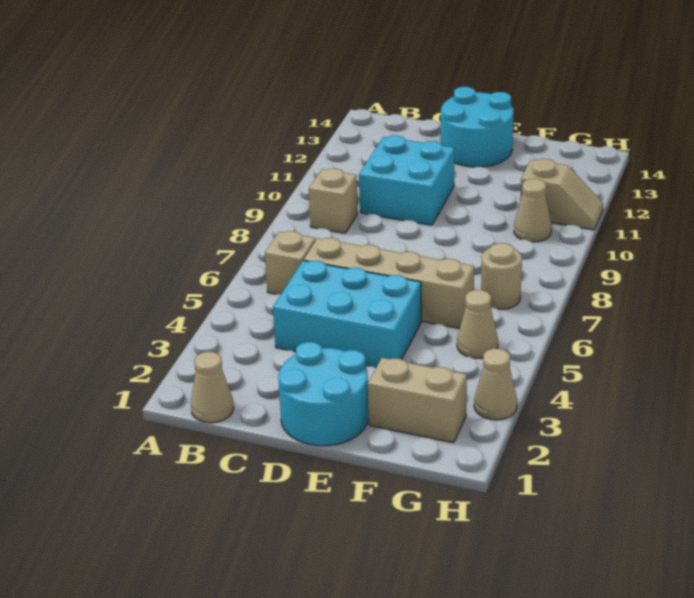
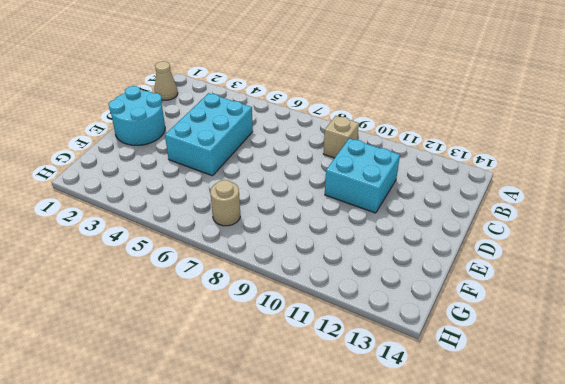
none -> tan 1x1 brick [265,231,316,294]
none -> tan 1x4 brick [304,238,474,328]
none -> cyan 2x2 round brick [441,87,513,167]

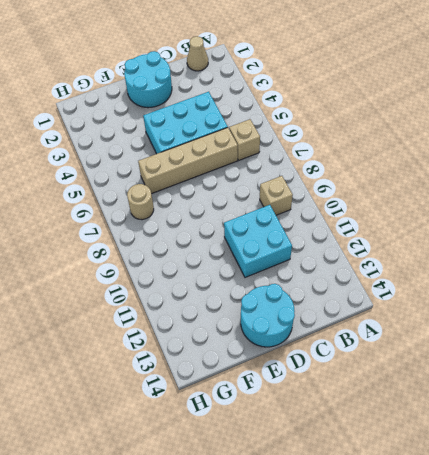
none -> tan 1x2 brick [368,358,467,443]
none -> tan 1x1 cone [457,290,498,358]
none -> tan 1x1 cone [514,179,552,242]

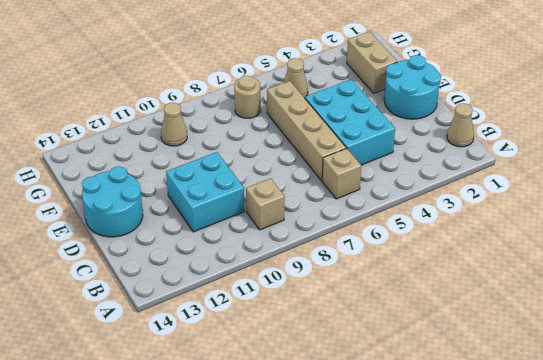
none -> tan 1x2 slope [520,159,603,230]
none -> tan 1x1 cone [474,348,517,420]

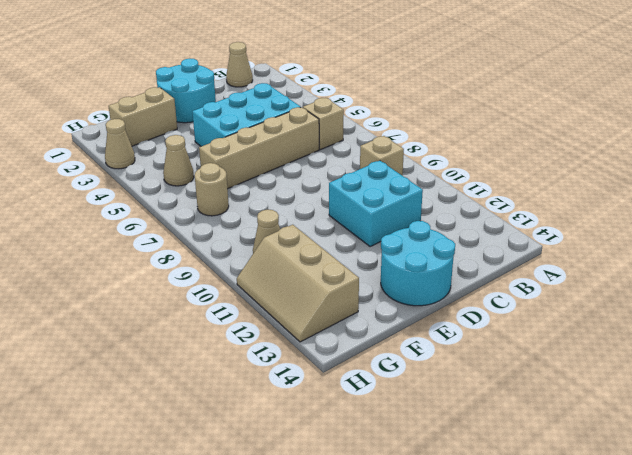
tan 2x3 slope [237,225,359,342] -> tan 1x2 slope [520,159,603,230]

